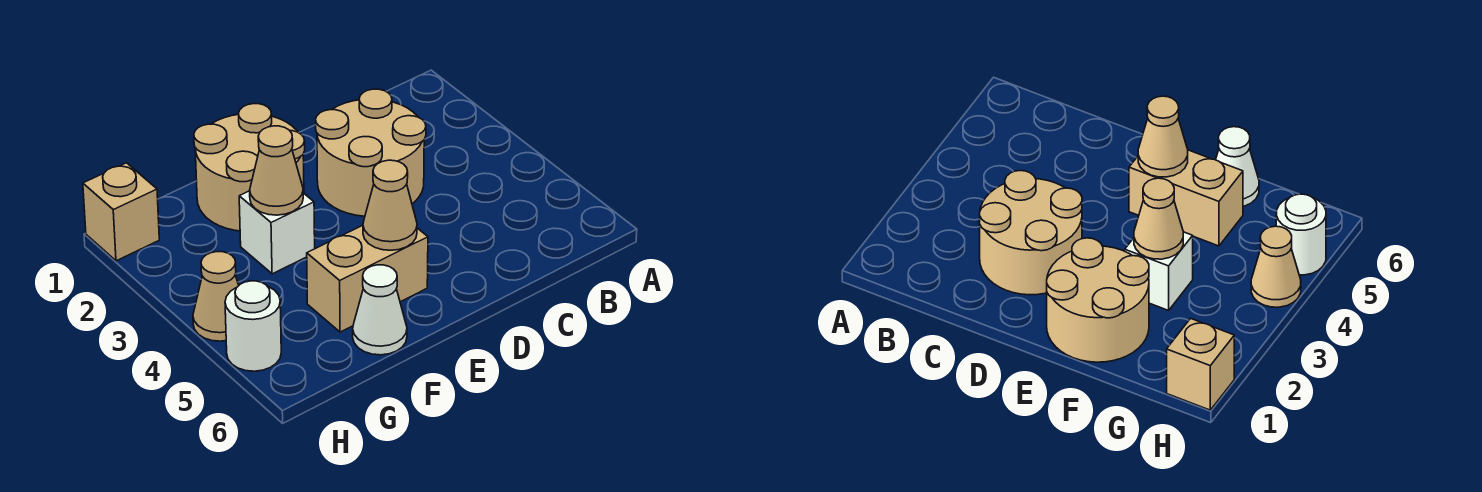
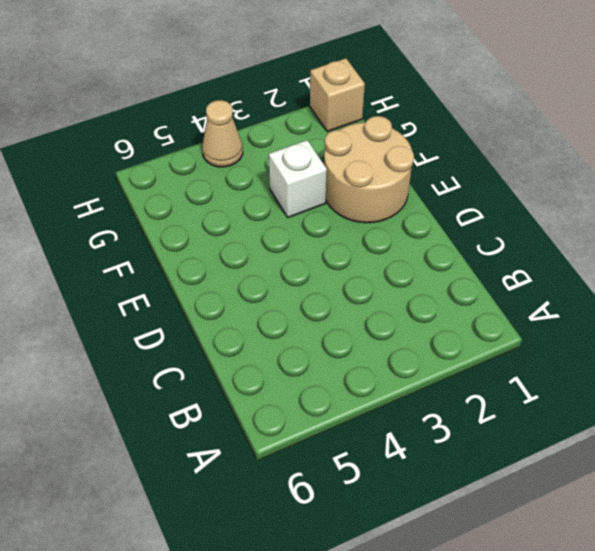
none -> tan 2x2 round brick [316,89,426,216]
none -> tan 1x2 brick [307,225,428,332]

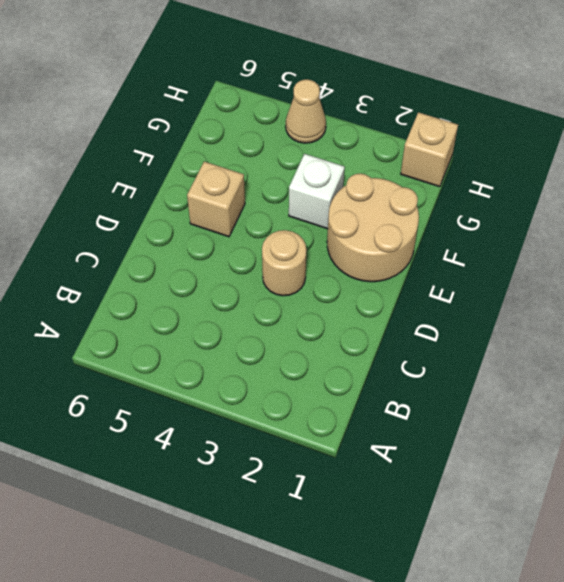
tan 1x1 round brick [262,230,306,296] -> tan 2x2 round brick [316,89,426,216]
tan 1x1 brick [187,162,245,237] -> tan 1x2 brick [307,225,428,332]
none -> white 1x1 cone [353,265,407,355]
none -> white 1x1 round brick [225,281,281,371]

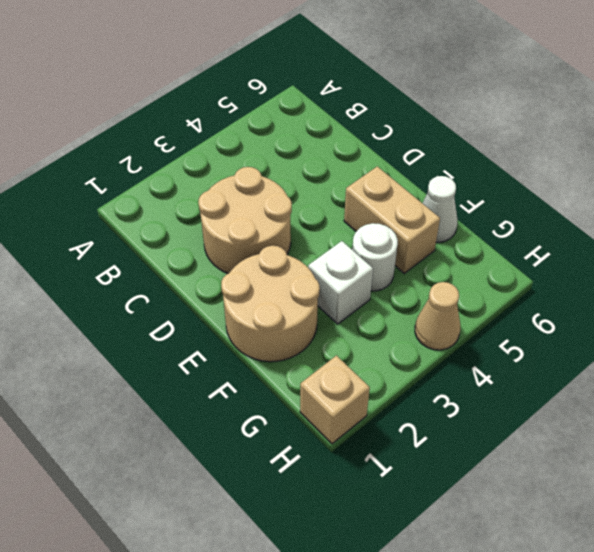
white 1x1 round brick [352,223,398,291] -> white 1x1 round brick moved to [225,281,281,371]
none -> tan 1x1 cone [363,160,417,250]
none -> tan 1x1 cone [250,126,303,215]

